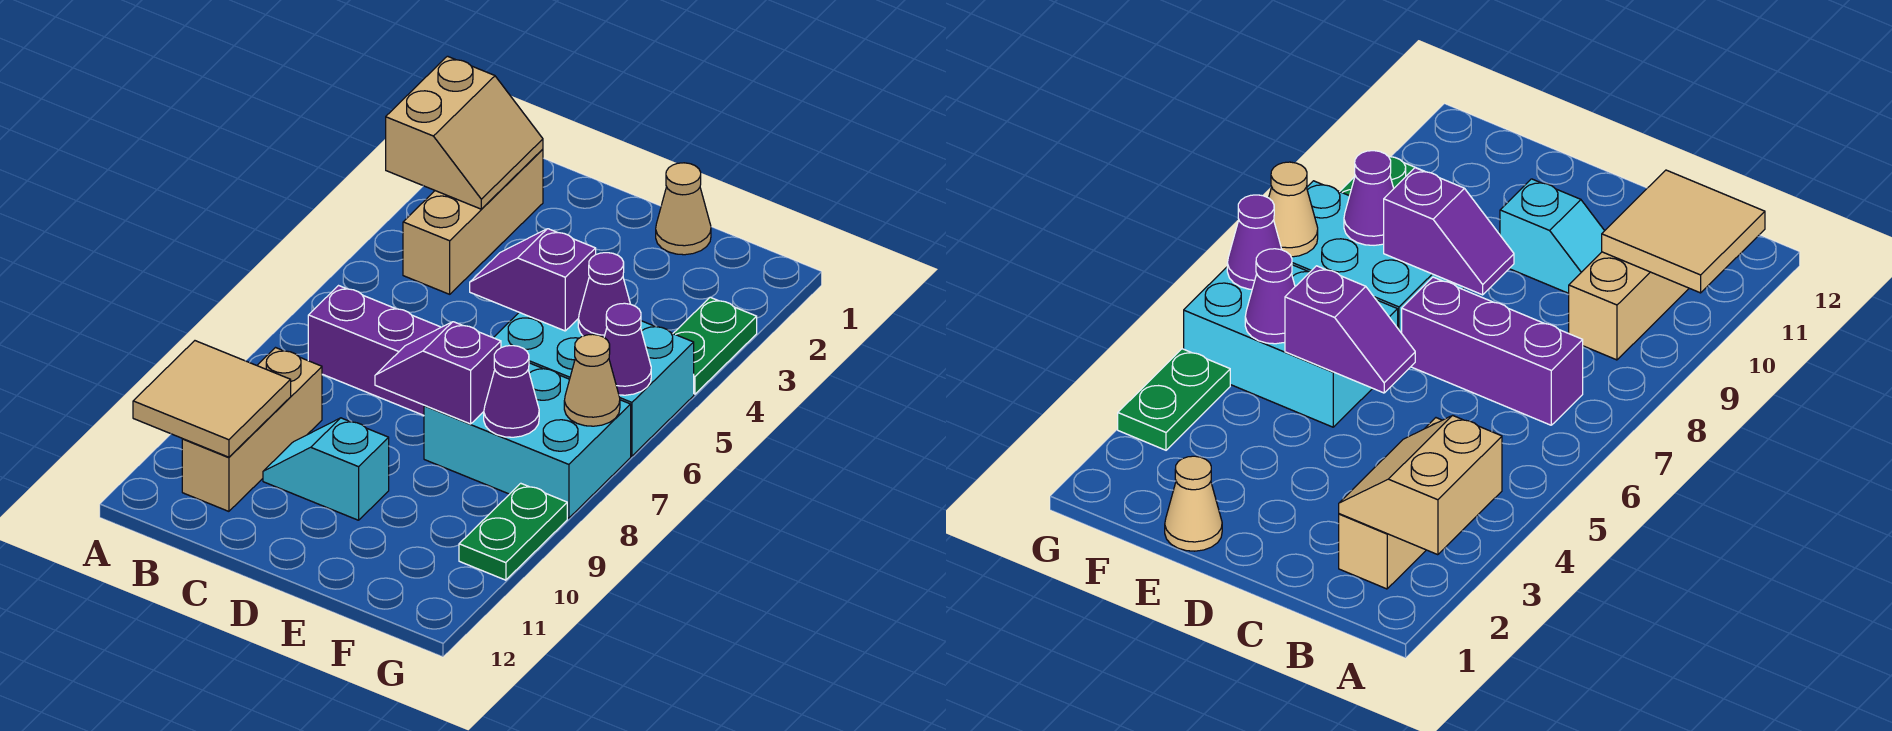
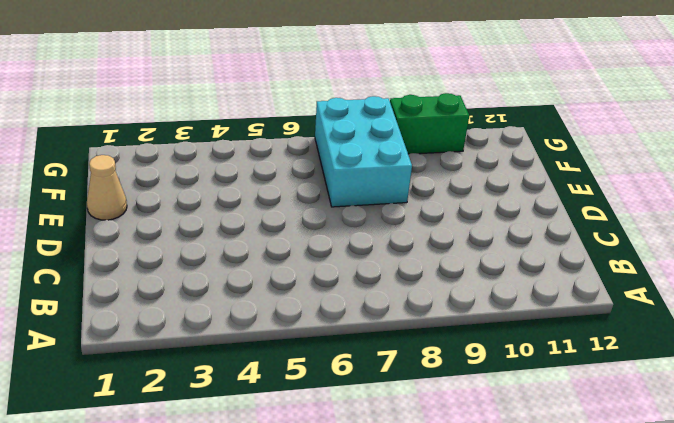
green 1x2 brick [390,93,469,154] -> green 1x2 plate [459,483,567,580]
none -> tan 1x3 brick [403,149,543,294]
none -> purple 1x3 brick [308,286,441,415]
none -> tan 1x3 brick [182,348,322,511]

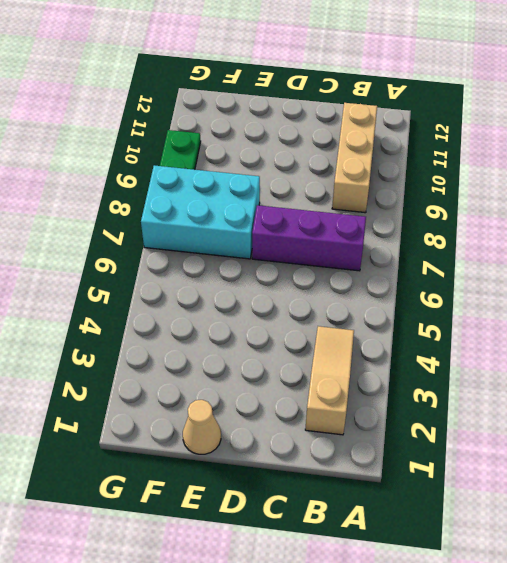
tan 1x3 slope [305,326,354,435] -> tan 1x3 brick [403,149,543,294]
none -> cyan 1x2 slope [263,418,389,520]
none -> cyan 2x3 brick [494,312,694,456]
none -> green 1x2 plate [673,297,757,394]

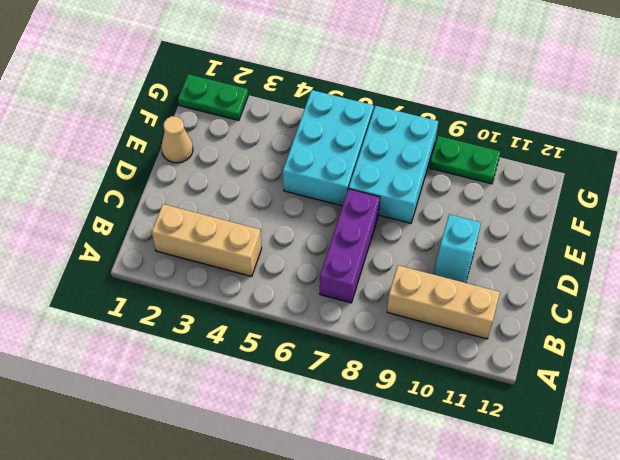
green 1x2 plate [178,74,248,121] -> green 1x2 plate moved to [673,297,757,394]
none -> tan 2x2 slope [386,56,543,209]
none -> tan 2x2 tile [133,341,291,457]
none -> purple 1x2 slope [470,229,596,331]

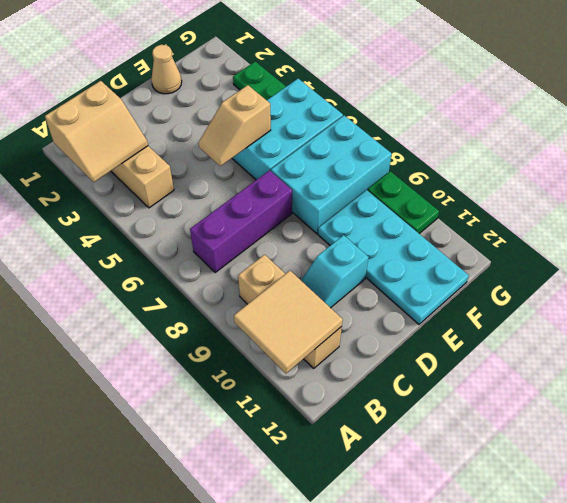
tan 2x2 slope [45,81,148,182] -> tan 2x2 slope turned to [386,56,543,209]
tan 1x2 slope [199,85,271,166] -> purple 1x2 slope [470,229,596,331]
cyan 2x4 plate [318,190,469,324] -> none
none -> purple 1x2 slope [375,322,501,424]
none -> purple 1x1 cone [578,253,630,337]
none -> purple 1x1 cone [484,346,539,437]

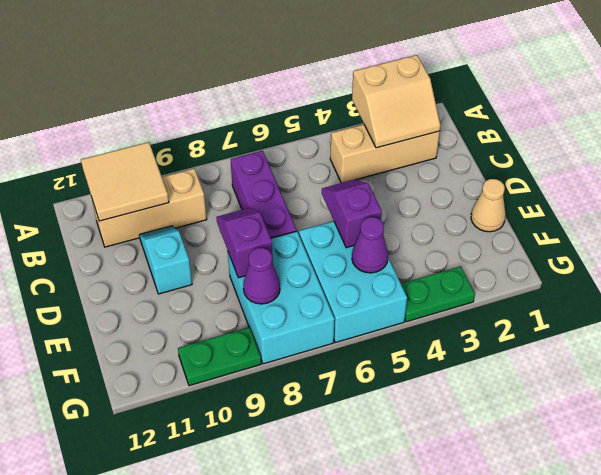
none -> purple 1x1 cone [604,303,651,395]
none -> tan 1x1 cone [564,334,620,426]

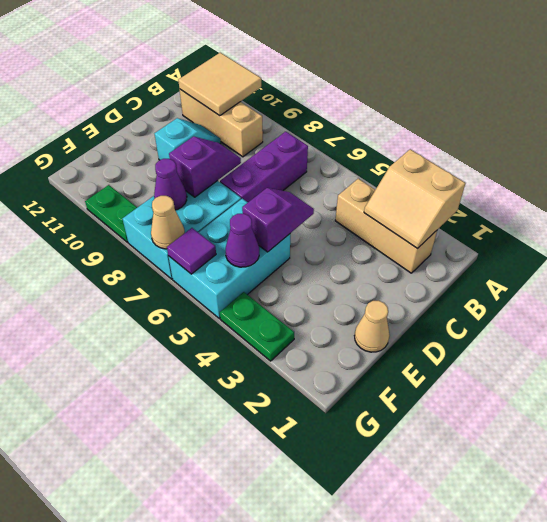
purple 1x1 tile [167,228,216,274] -> purple 1x1 cone [604,303,651,395]

